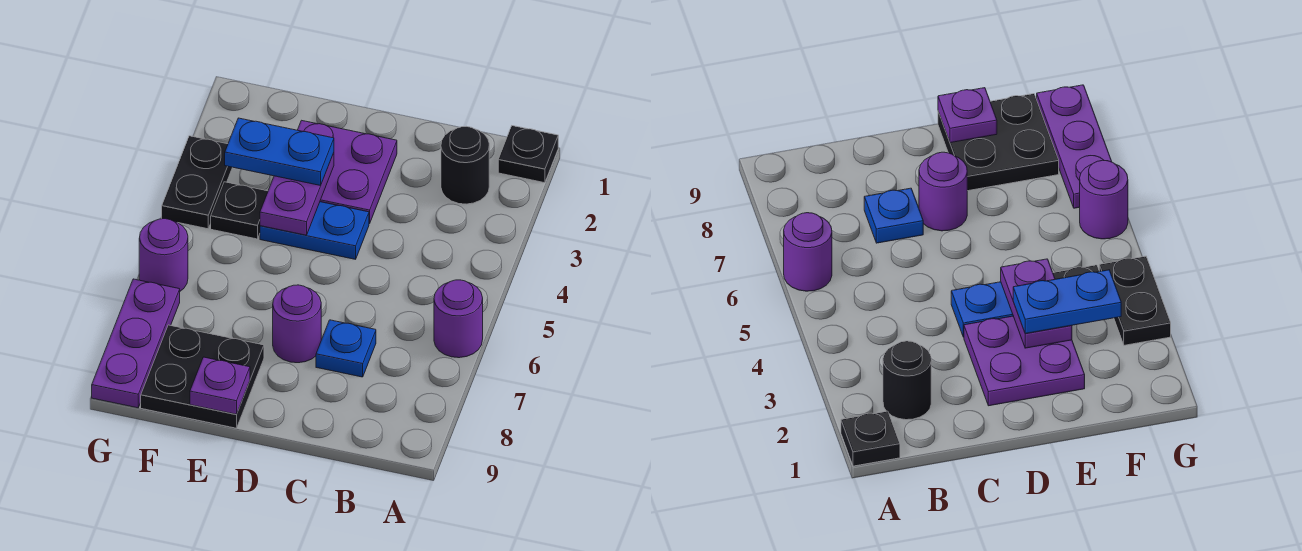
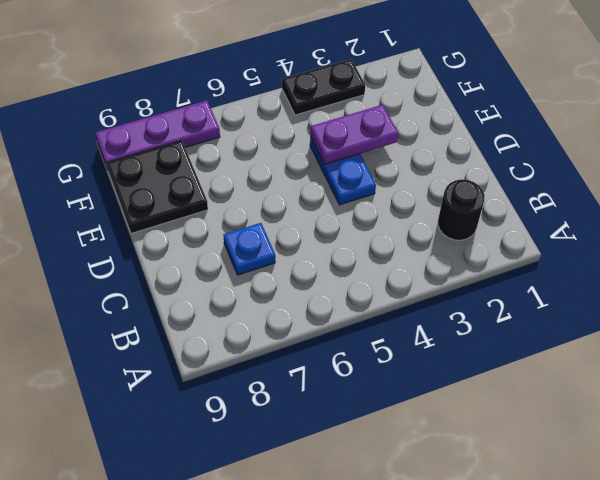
none -> black 1x1 plate [498,126,558,183]
none -> purple 1x1 round brick [434,280,483,358]
none -> purple 2x2 plate [298,120,397,224]

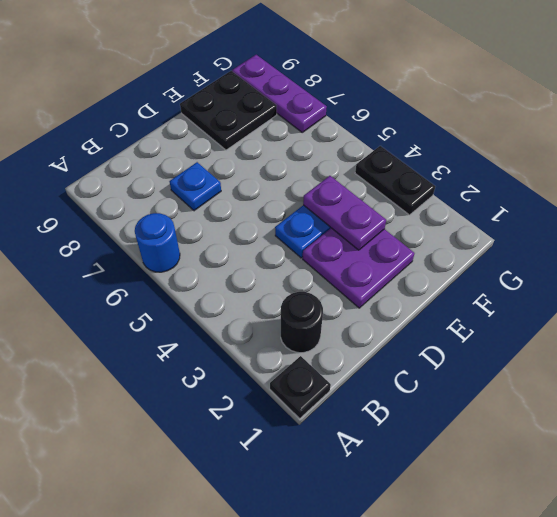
blue 1x1 round brick [135,213,180,272] -> purple 1x1 round brick [434,280,483,358]
none -> purple 1x1 round brick [273,285,321,363]
none -> black 1x1 plate [211,182,268,239]
none -> purple 1x1 round brick [139,219,188,291]

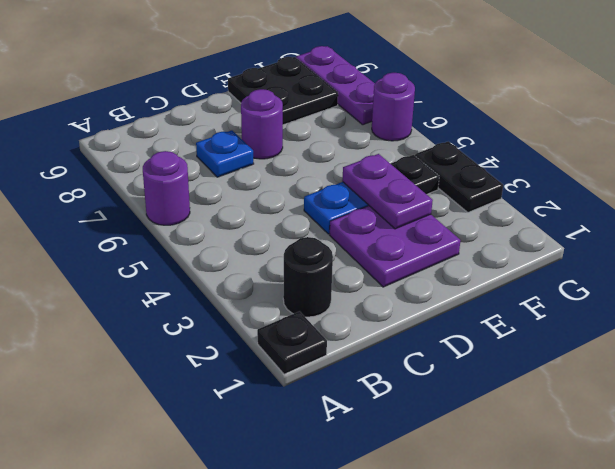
none -> purple 1x1 plate [190,357,250,414]
none -> blue 1x2 plate [225,118,334,186]

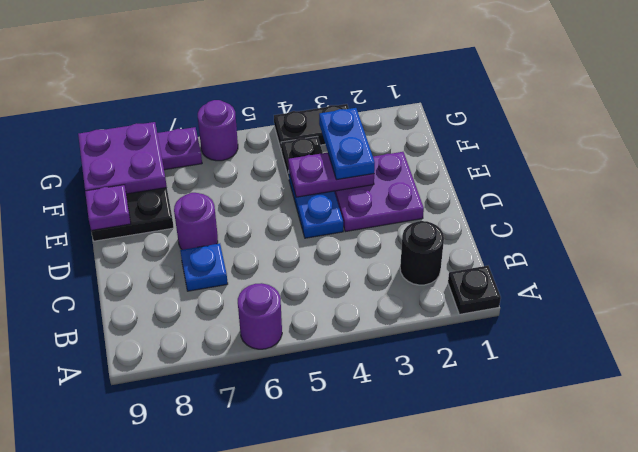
purple 2x2 plate [78,122,167,194] -> none

